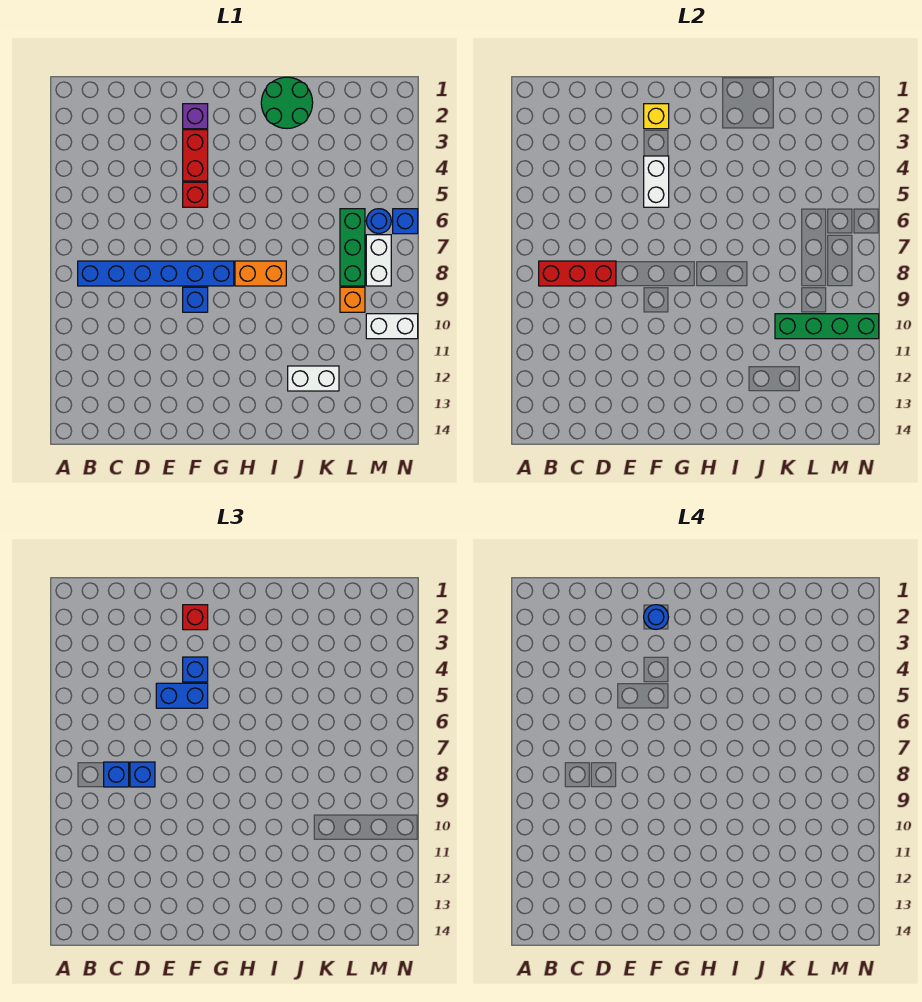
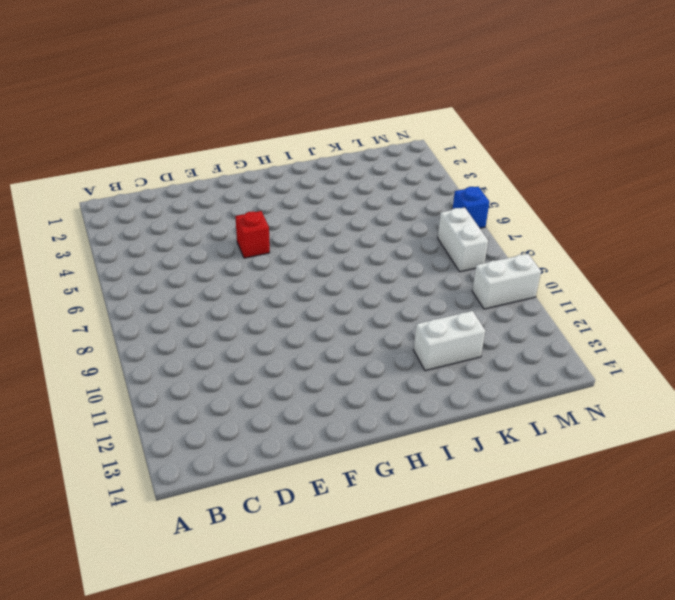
none -> blue 1x6 brick [78,261,234,286]
none -> purple 1x1 brick [183,104,208,129]
none -> red 1x2 brick [183,130,208,181]

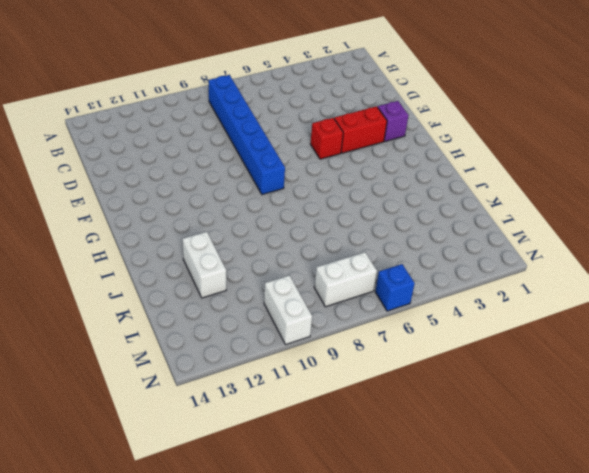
none -> blue 1x1 brick [183,287,208,312]
none -> orange 1x2 brick [235,261,286,286]
none -> green 2x2 round brick [261,77,313,128]

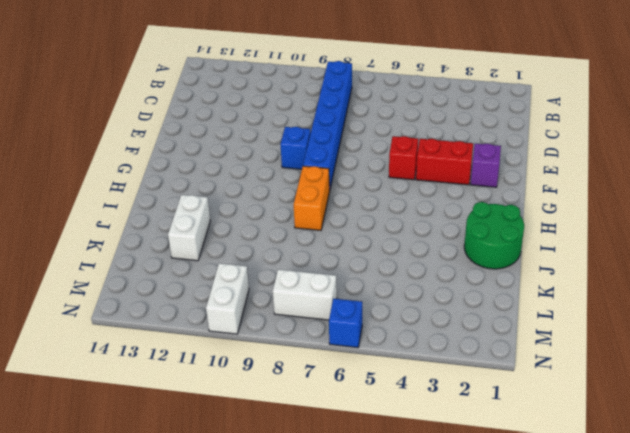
none -> green 1x3 brick [340,209,365,286]
none -> orange 1x1 brick [340,287,365,312]
none -> blue 1x1 round brick [366,209,391,234]

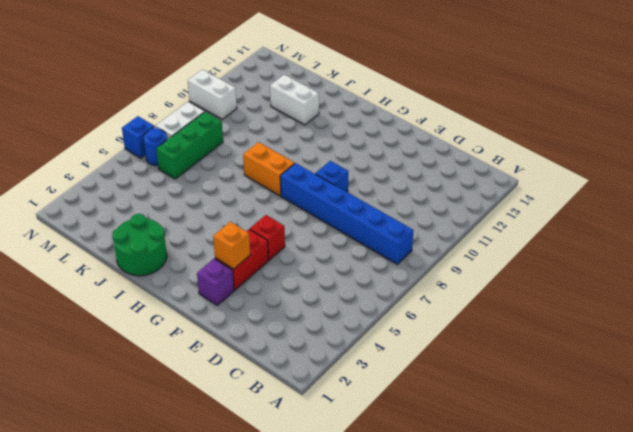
orange 1x1 brick [213,222,250,269] -> orange 1x1 brick moved to [340,287,365,312]
none -> red 1x3 brick [539,261,616,286]
none -> yellow 1x1 brick [644,104,669,129]
none -> white 1x2 brick [644,156,669,207]

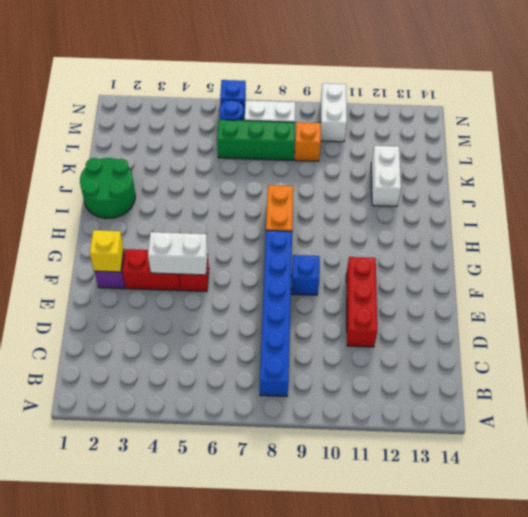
red 1x3 brick [346,257,377,347] -> red 1x3 brick moved to [539,261,616,286]
none -> green 1x4 brick [775,314,879,339]
none -> blue 1x1 brick [104,762,129,787]
none -> blue 1x1 brick [130,762,155,787]

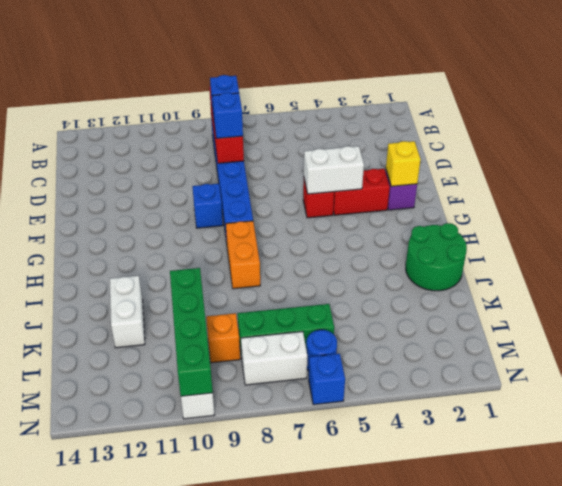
none -> blue 1x2 brick [156,683,208,708]
none -> red 1x1 brick [183,605,208,630]
none -> blue 1x1 brick [183,657,208,682]

